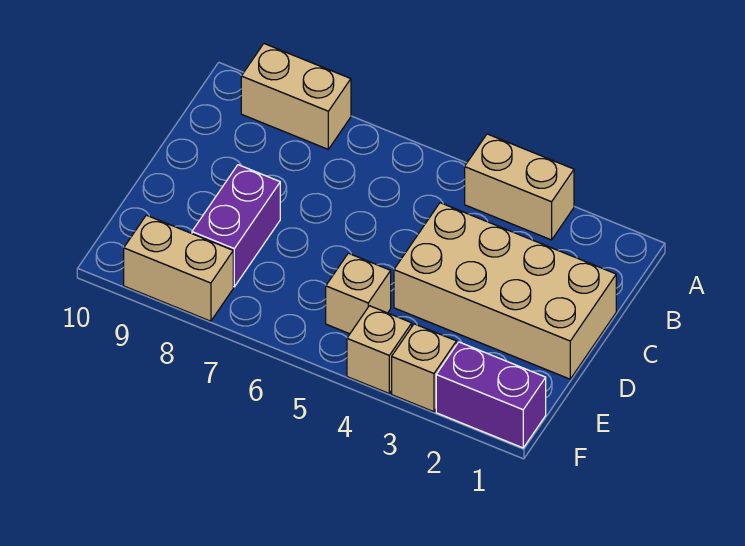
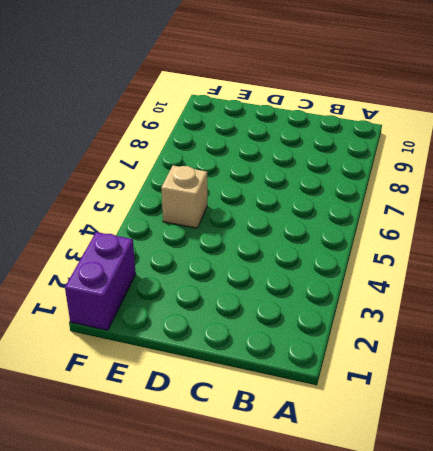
none -> tan 1x2 brick [465,134,574,240]
none -> tan 1x2 brick [241,44,351,149]

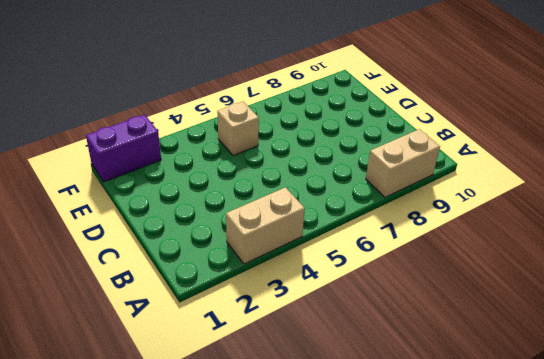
none -> tan 2x4 brick [394,203,616,379]
none -> purple 1x2 brick [192,165,280,287]

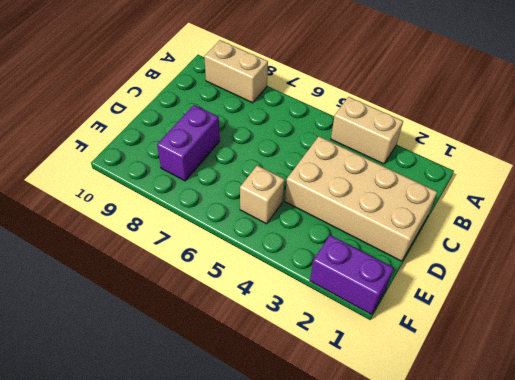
none -> tan 1x1 brick [392,324,456,412]
none -> tan 1x1 brick [347,306,412,393]

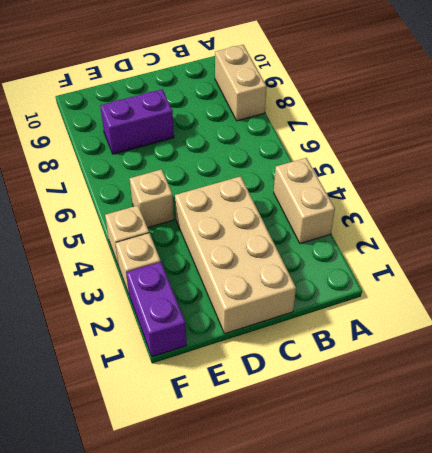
none -> tan 1x2 brick [124,215,233,321]

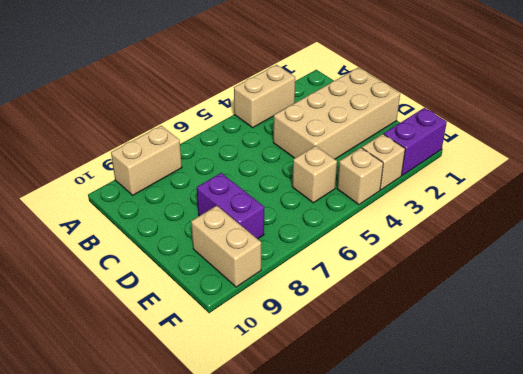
tan 1x2 brick [191,206,261,287] -> tan 1x2 brick turned to [124,215,233,321]

